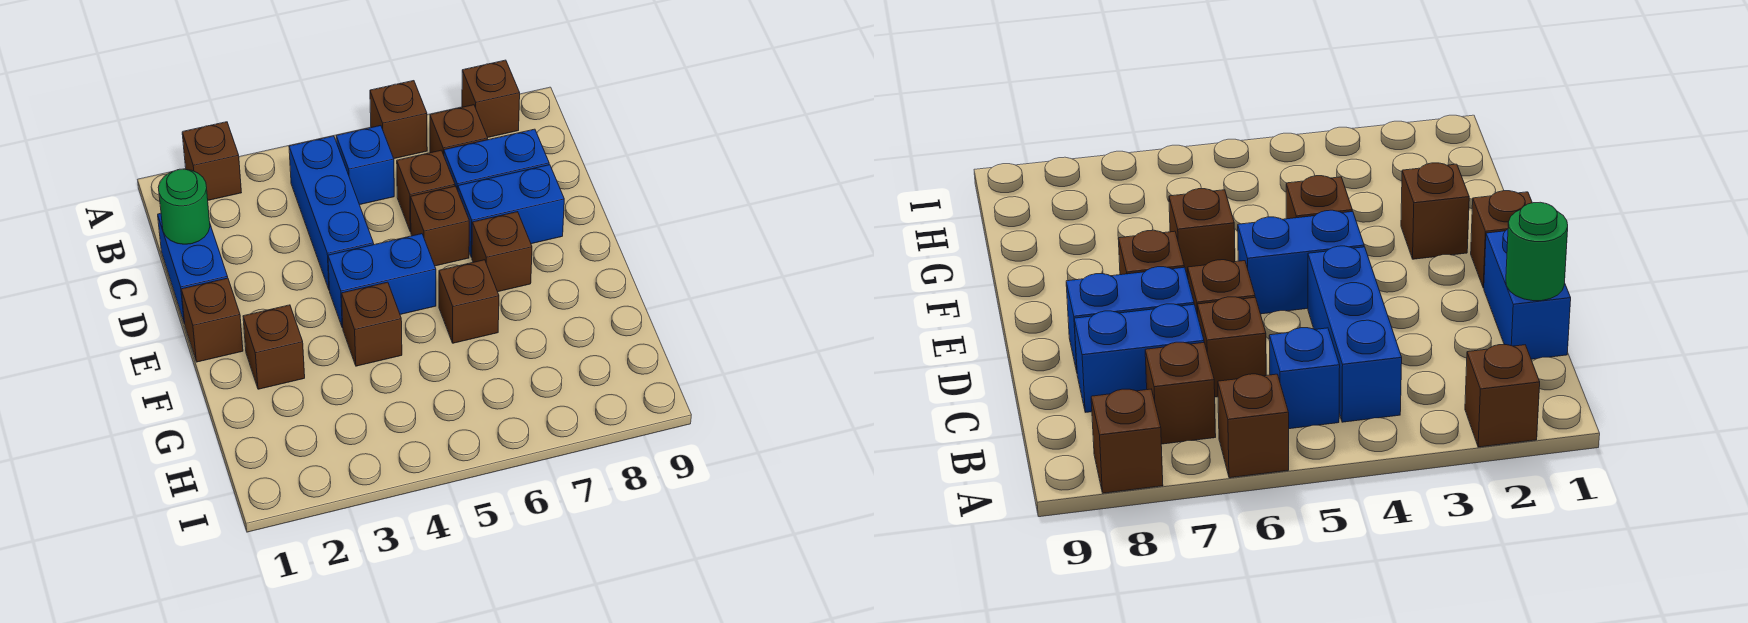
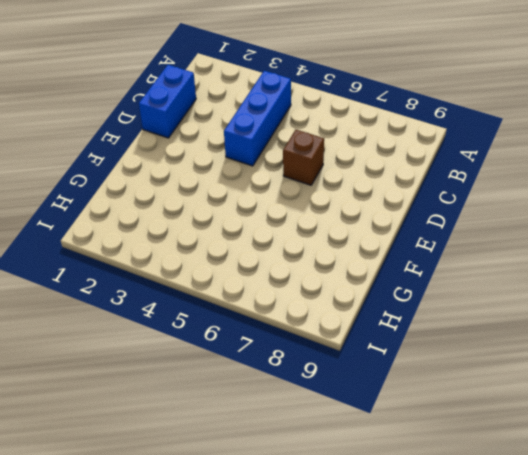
none -> brown 1x1 brick [182,122,242,200]
none -> brown 1x1 brick [370,81,427,159]
none -> brown 1x1 brick [462,60,520,137]

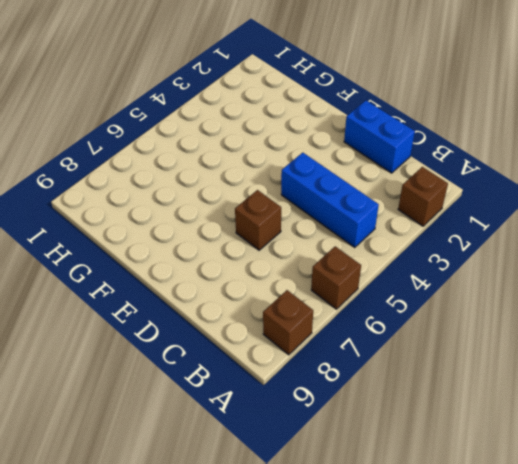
none -> blue 1x1 brick [336,126,394,205]
none -> brown 1x1 brick [430,105,488,155]
none -> brown 1x1 brick [397,150,455,232]

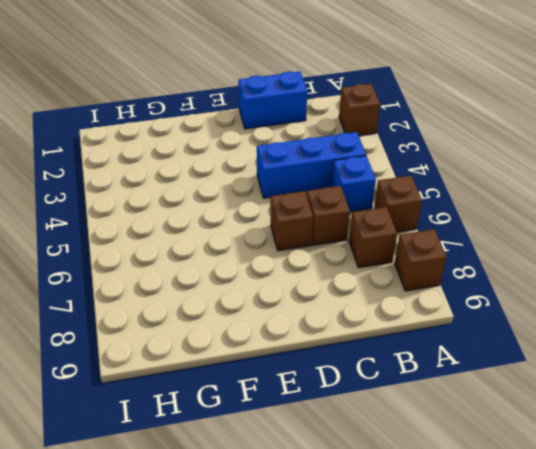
none -> blue 1x2 brick [444,129,549,190]
none -> blue 1x2 brick [458,165,564,257]
none -> brown 1x1 brick [181,278,243,362]

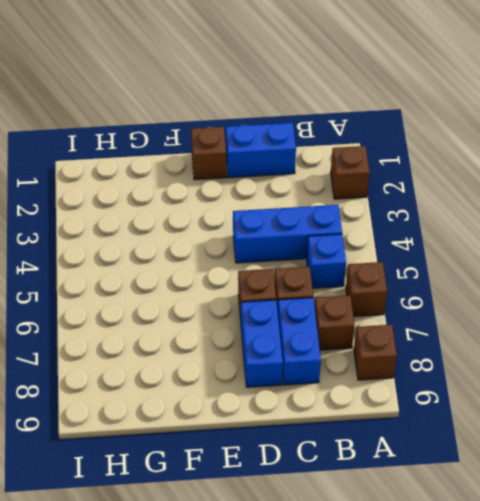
none -> blue 1x2 brick [328,234,436,328]
none -> brown 1x1 brick [472,212,532,292]
none -> brown 1x1 brick [243,305,305,389]

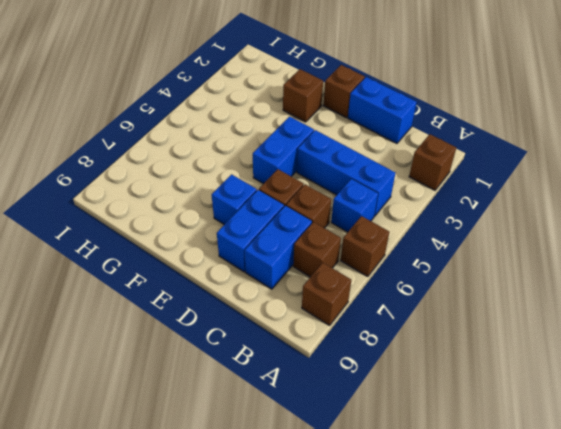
blue 1x1 brick [212,175,257,225] -> brown 1x1 brick [472,212,532,292]
none -> brown 1x1 brick [342,282,402,366]
none -> brown 1x1 brick [439,260,499,343]
none -> green 1x1 round brick [158,169,210,244]

